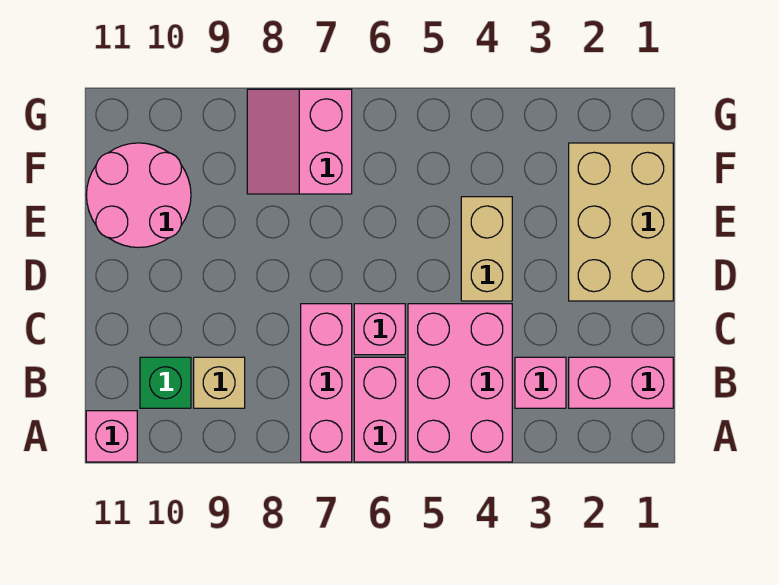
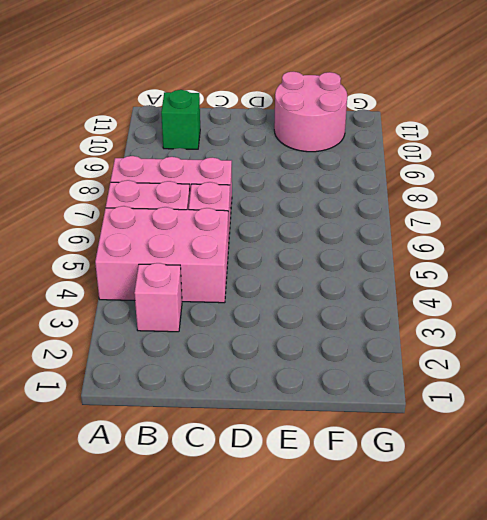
none -> pink 1x1 brick [86,411,137,462]
none -> pink 1x2 brick [569,357,673,408]
none -> tan 1x1 brick [194,357,245,408]

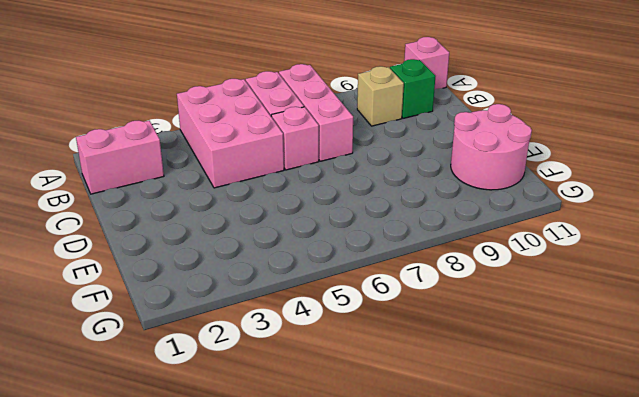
none -> pink 1x1 brick [515,357,566,408]
none -> tan 2x3 brick [569,143,673,301]
none -> tan 1x2 brick [461,197,512,301]

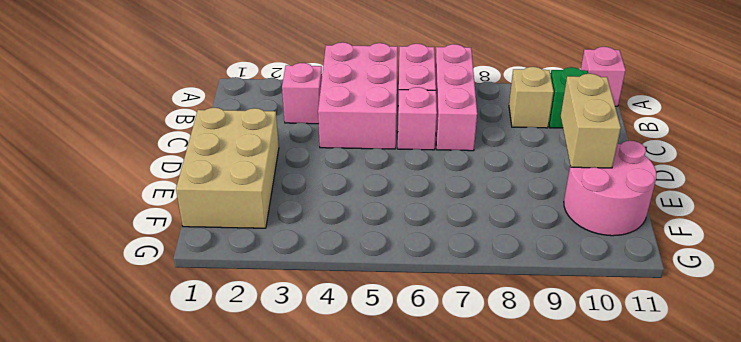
tan 1x2 brick [561,73,621,168] -> tan 1x2 brick moved to [461,197,512,301]
none -> pink 1x2 brick [569,357,673,408]
none -> pink 2x2 slope [247,89,352,194]

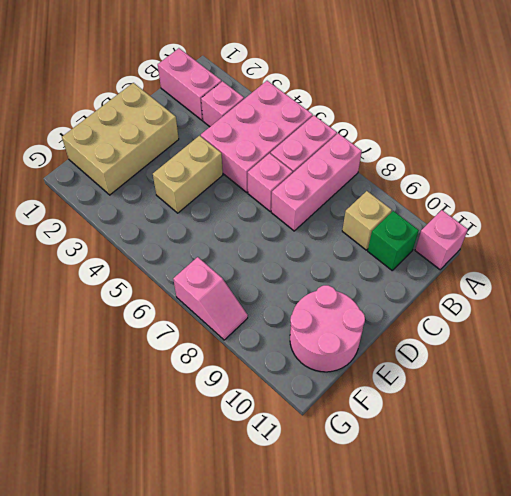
pink 1x2 slope [173,257,248,340] -> pink 2x2 slope [247,89,352,194]

